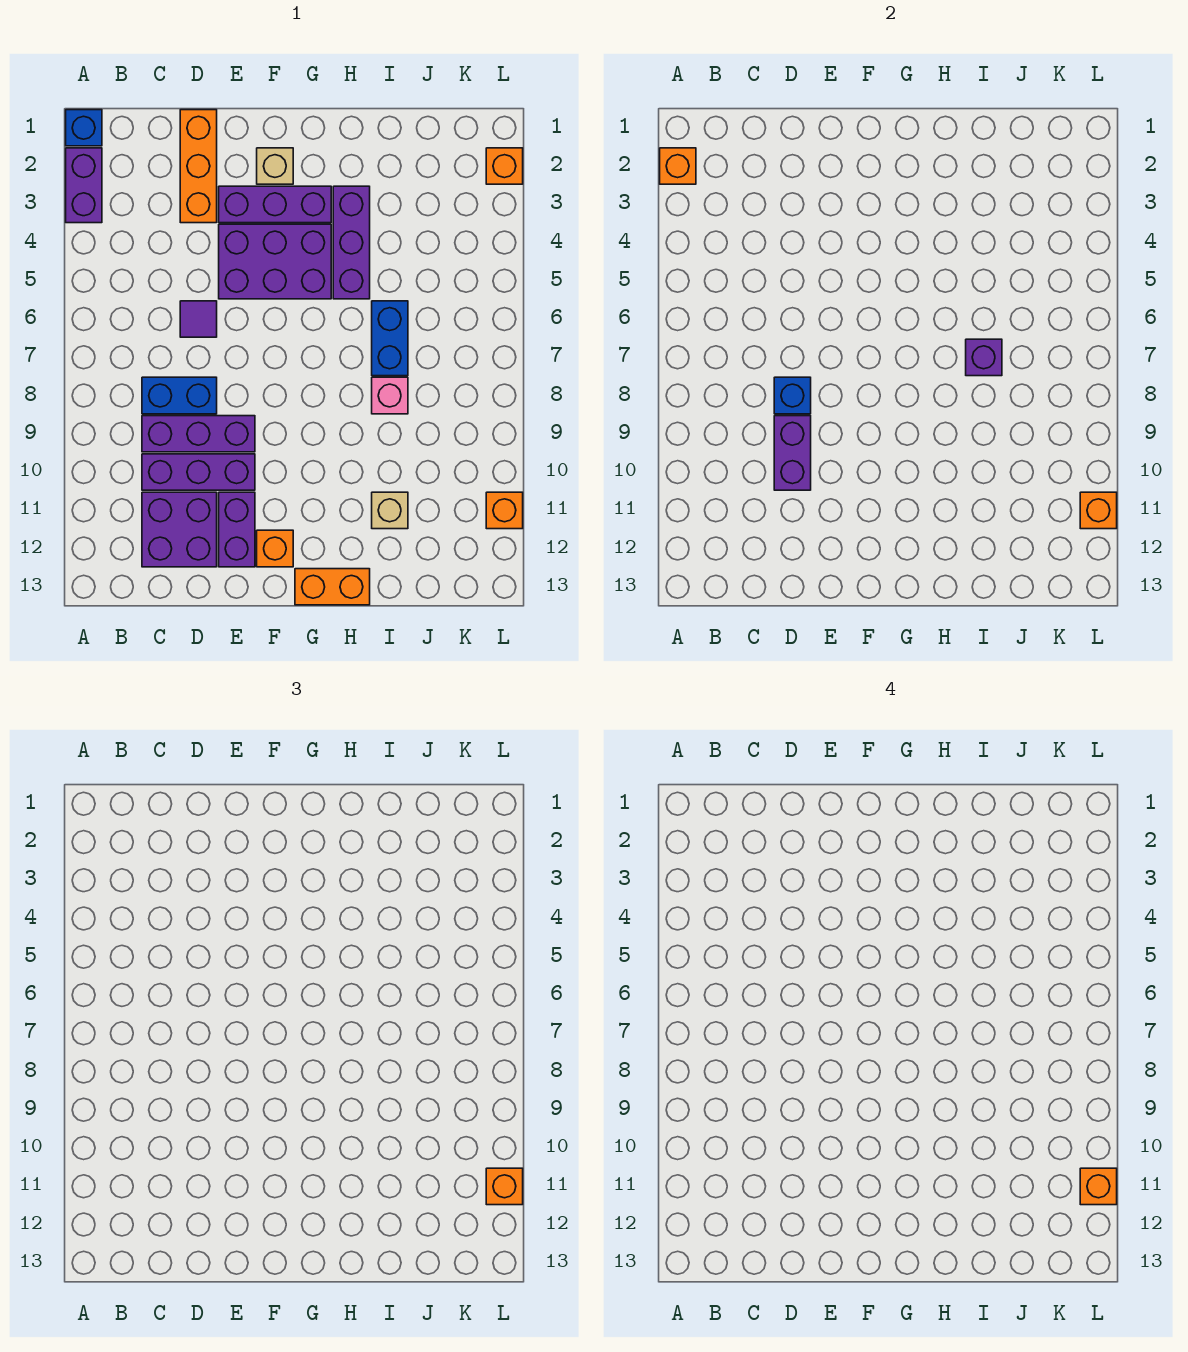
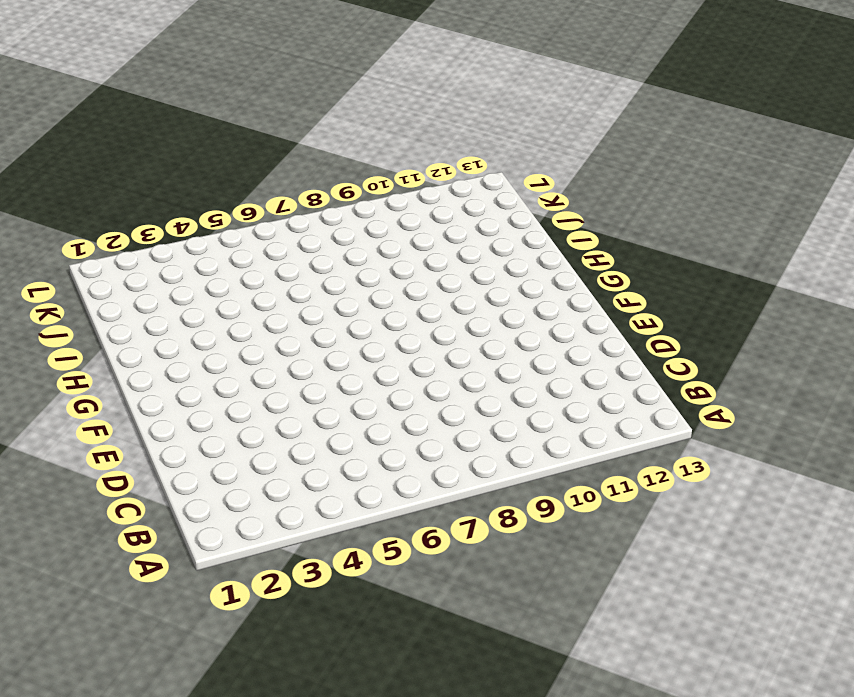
none -> blue 1x1 brick [66,110,102,146]
none -> purple 1x2 brick [66,148,102,223]
none -> blue 1x2 brick [142,377,217,414]

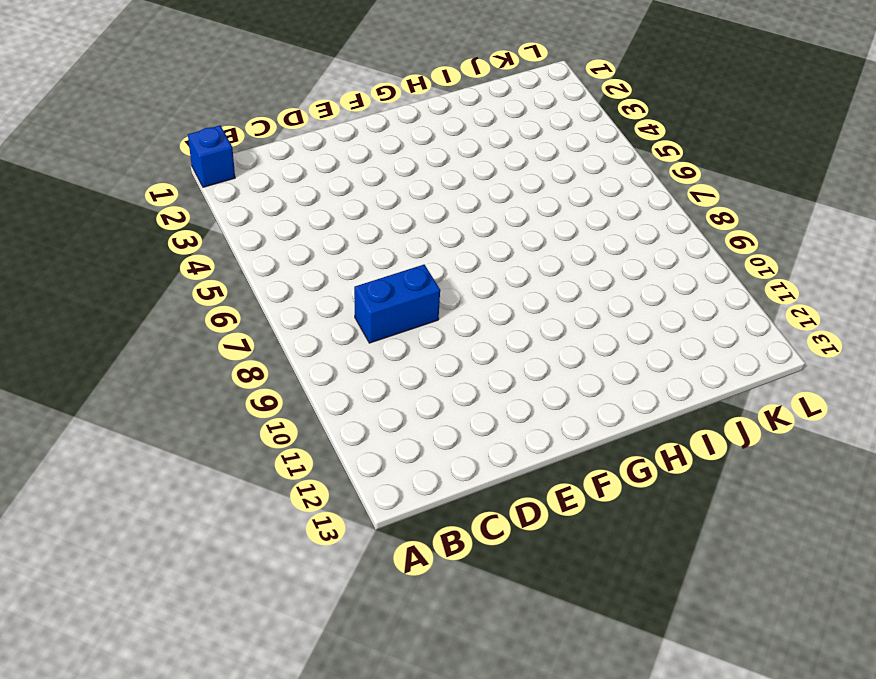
none -> purple 1x2 brick [66,148,102,223]
none -> purple 1x3 brick [142,416,255,452]
none -> purple 1x3 brick [142,454,255,490]

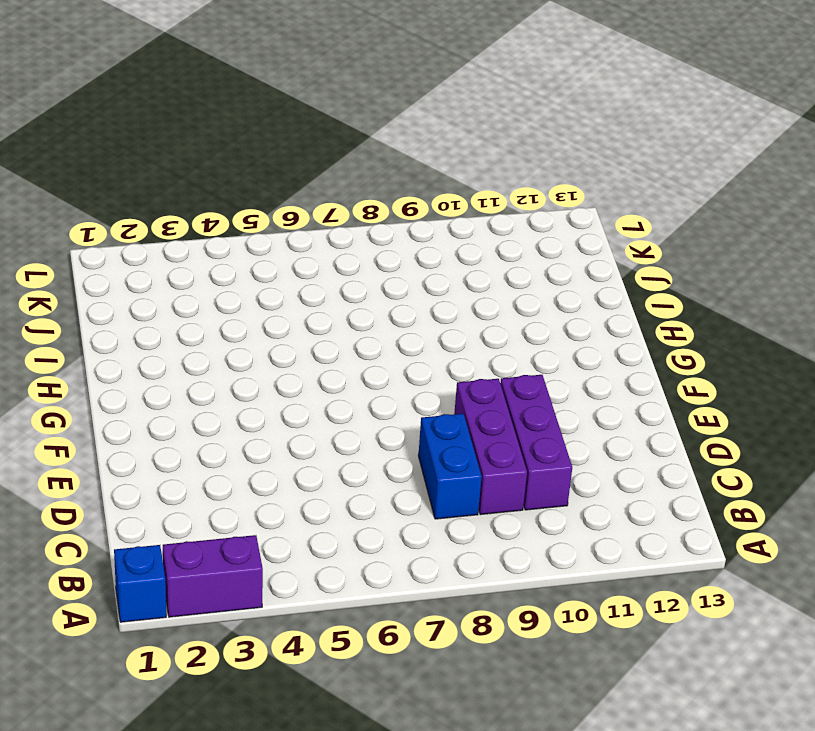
none -> purple 2x2 brick [142,492,217,567]
none -> orange 1x3 brick [180,110,217,223]
none -> purple 1x1 tile [180,301,217,337]

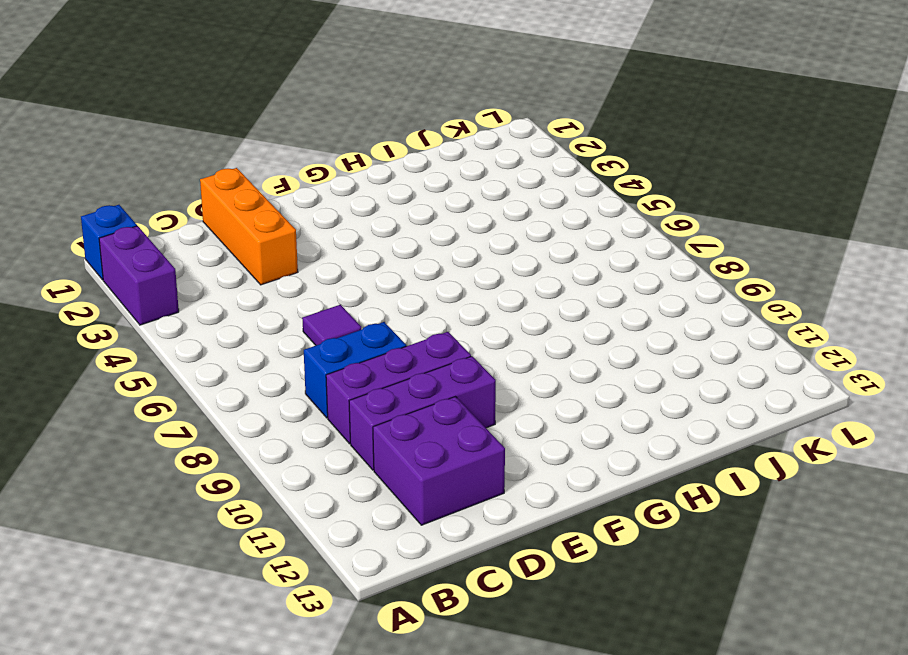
none -> purple 1x3 brick [219,186,331,223]
none -> purple 2x3 brick [219,224,331,299]
none -> purple 1x2 brick [219,492,255,567]

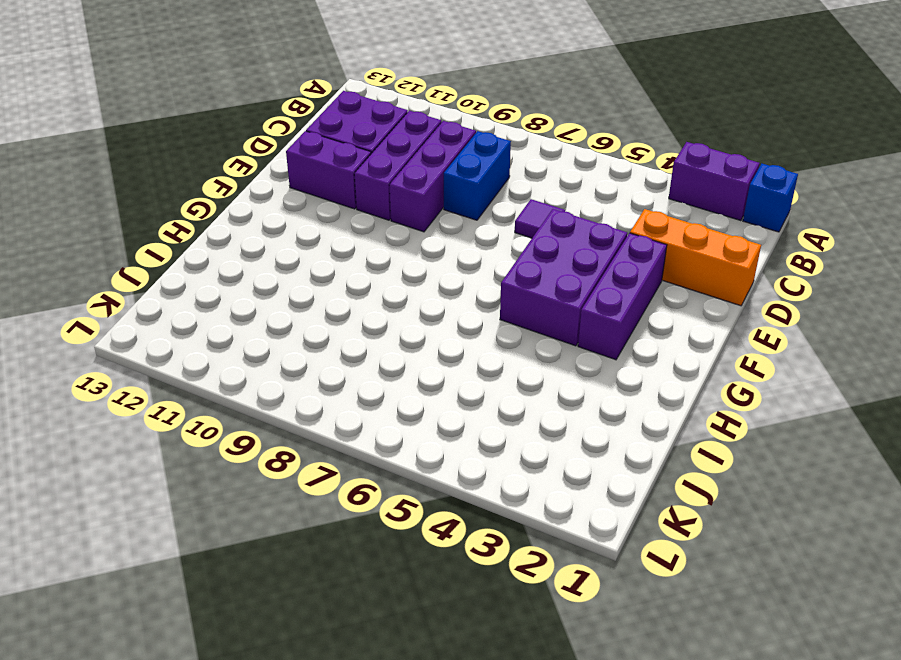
none -> tan 1x1 brick [257,148,293,184]
none -> orange 1x1 brick [257,530,293,567]
none -> orange 1x2 brick [295,569,370,605]

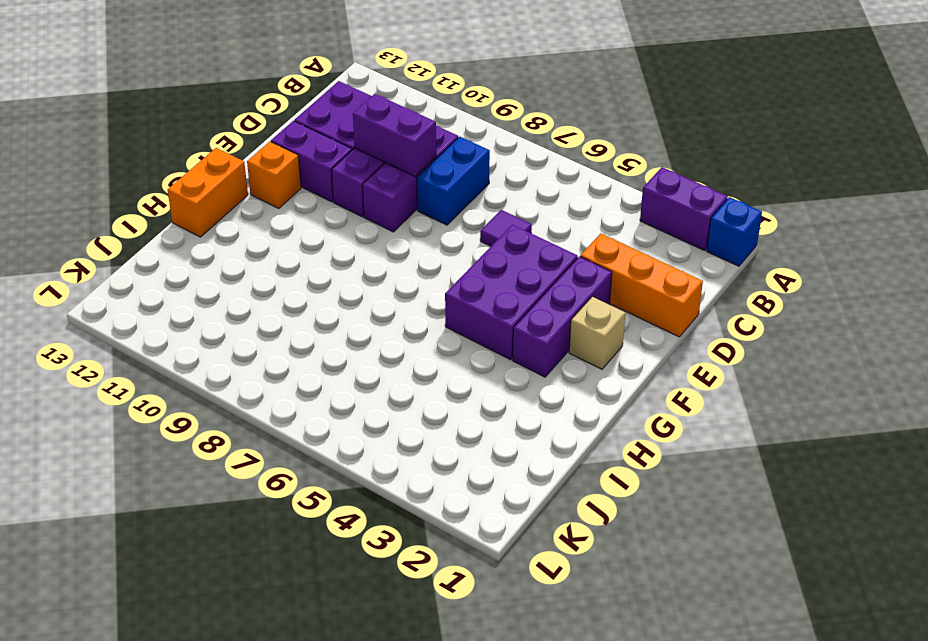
none -> purple 1x3 brick [333,186,370,299]
none -> blue 1x2 brick [372,301,408,376]
none -> pink 1x1 brick [372,377,408,414]

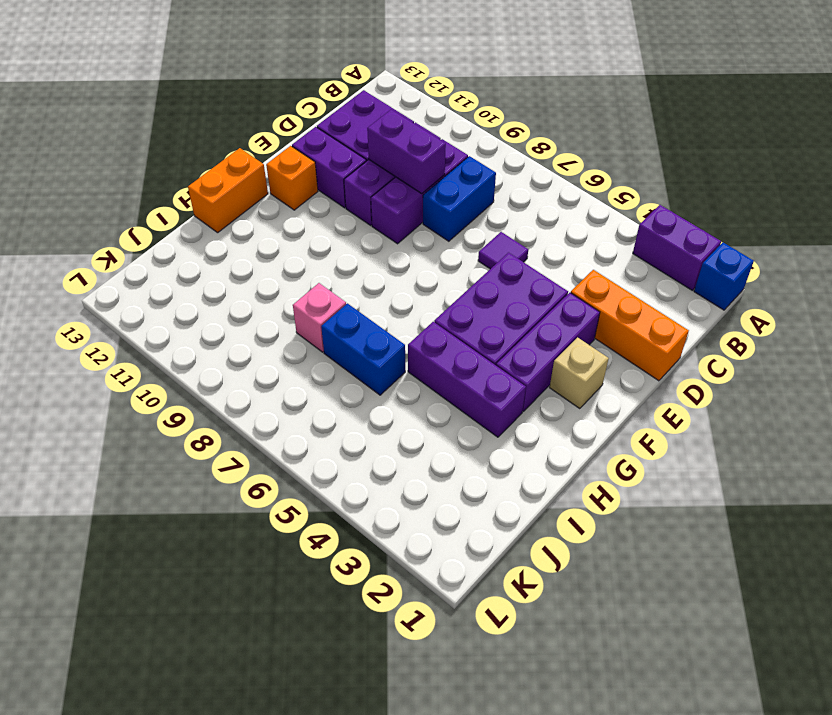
none -> tan 1x1 brick [372,492,408,529]
none -> orange 1x1 brick [486,148,523,184]
none -> orange 1x1 brick [486,492,523,529]

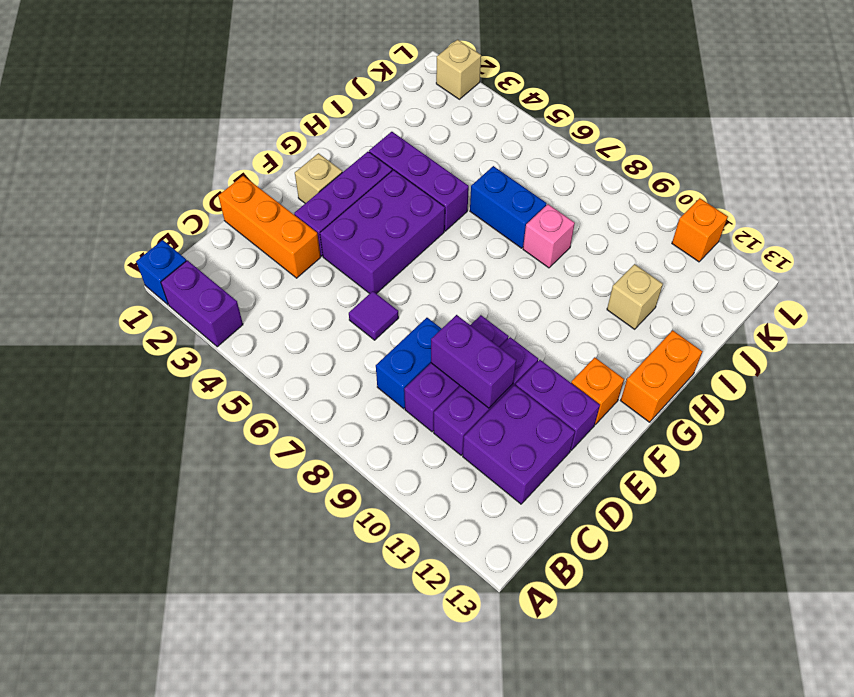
tan 1x1 brick [436,40,481,99] -> orange 1x1 brick [486,148,523,184]
none -> orange 1x1 brick [660,148,696,184]
none -> blue 1x1 brick [774,377,811,414]
none -> purple 1x1 brick [966,339,1002,376]

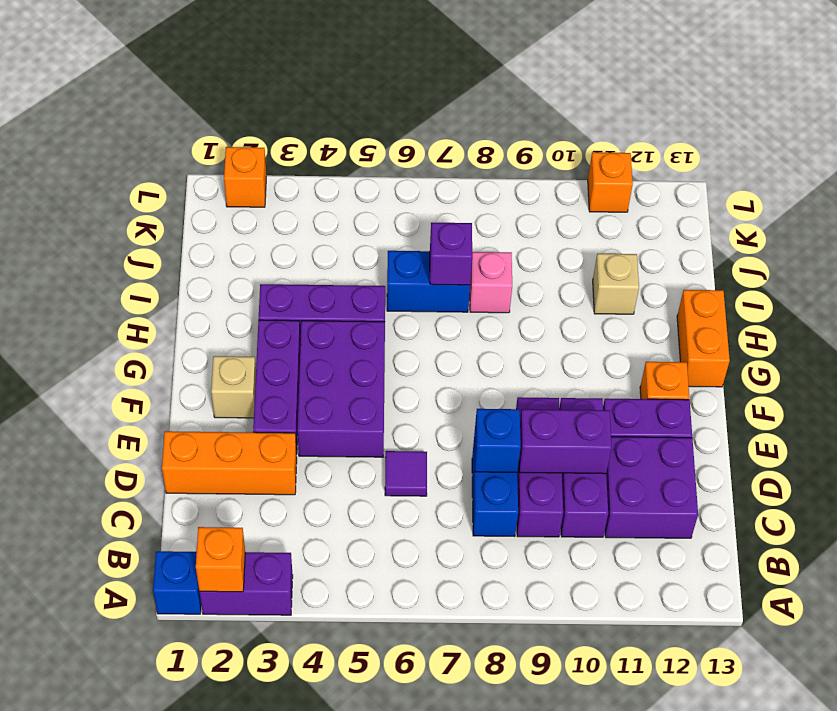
none -> orange 1x1 brick [1080,492,1117,529]
none -> orange 1x1 brick [486,1168,523,1205]
none -> orange 1x1 brick [1080,1168,1117,1205]

